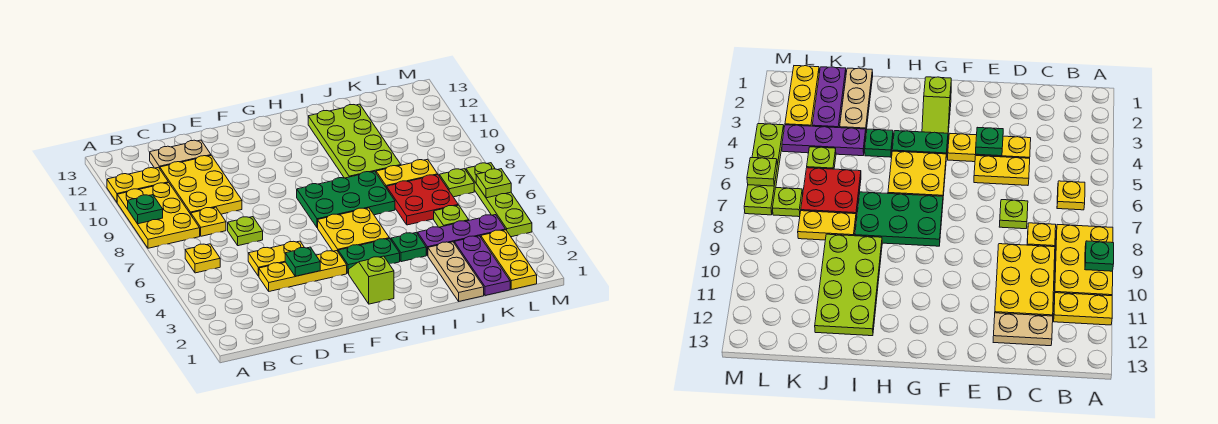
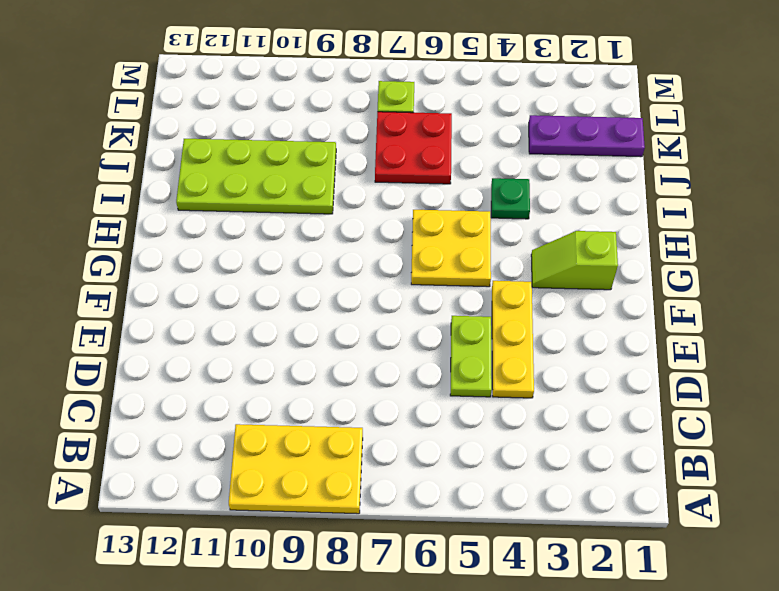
lime 1x2 plate [450,316,492,397] -> yellow 1x2 plate [248,241,304,276]
none -> yellow 1x2 plate [107,167,168,202]
none -> yellow 1x1 plate [185,244,220,273]
none -> yellow 1x1 plate [191,207,226,236]

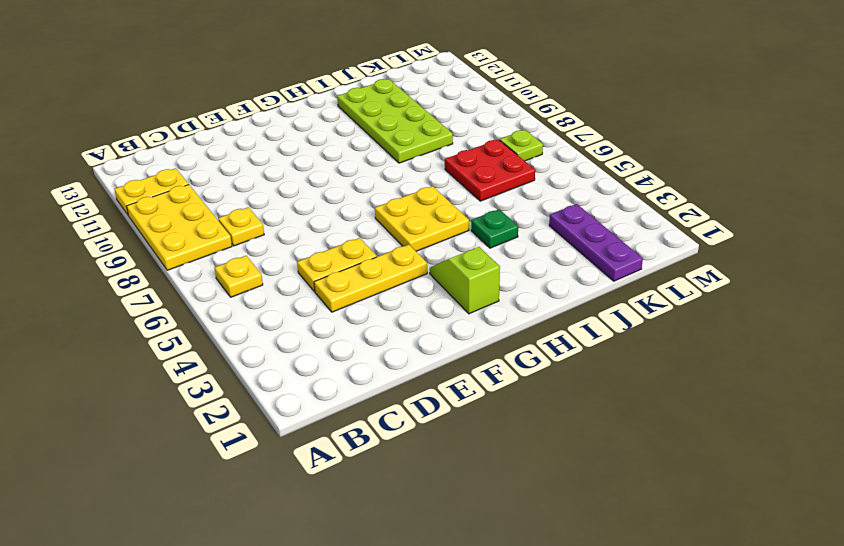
none -> yellow 2x3 plate [160,155,242,214]
none -> tan 1x2 plate [150,140,211,169]
none -> lime 1x1 plate [228,217,263,246]

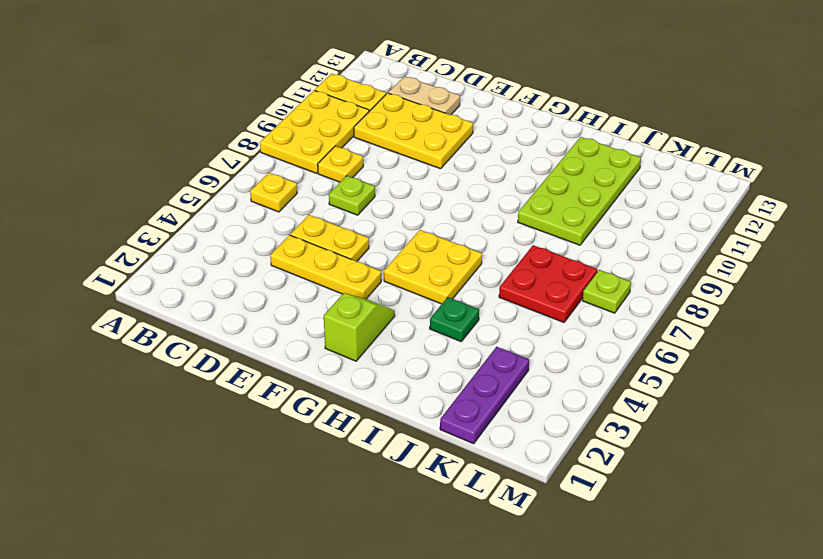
yellow 2x3 plate [354,93,473,169] -> yellow 2x3 plate turned to [160,155,242,214]
none -> green 1x2 plate [338,238,400,274]
none -> green 2x3 plate [297,171,395,228]
none -> tan 1x3 plate [428,242,484,301]

